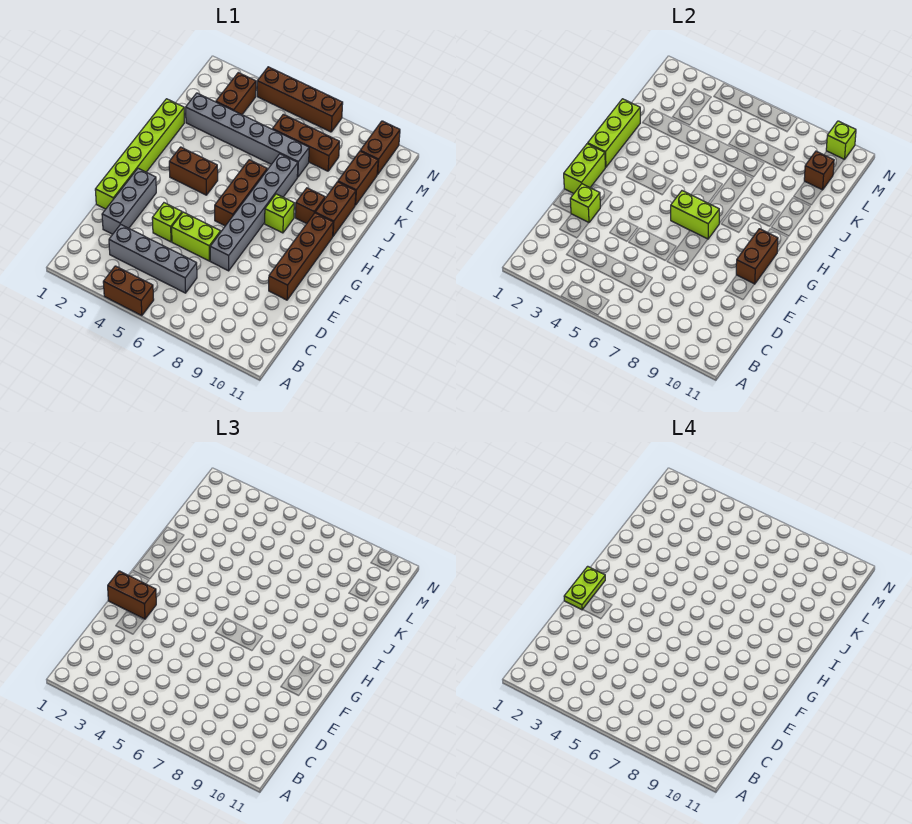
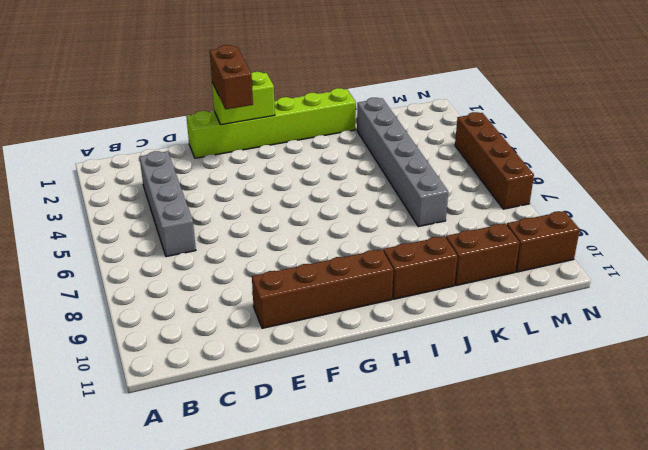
none -> brown 1x2 brick [103,266,154,316]
none -> grey 1x3 brick [102,168,156,234]
none -> lime 1x1 brick [152,203,182,242]

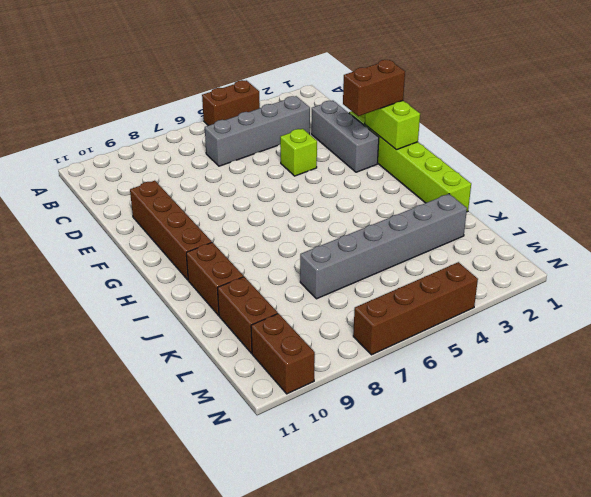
none -> lime 1x2 brick [172,212,221,261]
none -> grey 1x6 brick [210,154,298,271]
none -> brown 1x3 brick [215,160,267,226]

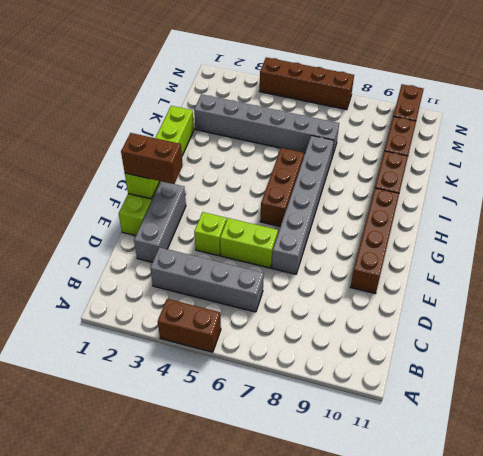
none -> brown 1x2 brick [169,147,218,195]
none -> lime 1x1 brick [265,194,294,233]
none -> brown 1x1 brick [295,188,325,224]

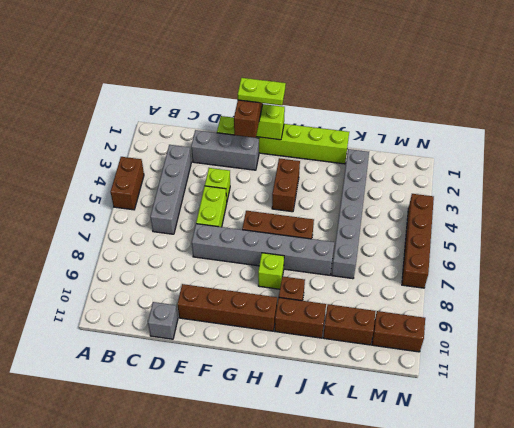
grey 1x1 brick [148,302,178,339] -> none
none -> brown 1x2 brick [216,73,256,115]
none -> brown 1x3 brick [272,114,340,171]
none -> lime 1x1 brick [570,184,600,222]

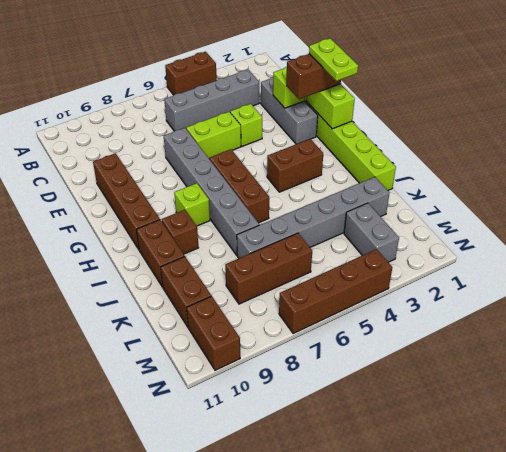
grey 1x2 brick [344,203,399,262] -> brown 1x2 brick [216,73,256,115]
none -> brown 1x2 brick [736,229,778,284]
none -> lime 1x2 brick [671,191,719,239]
none -> lime 1x3 brick [588,99,640,167]

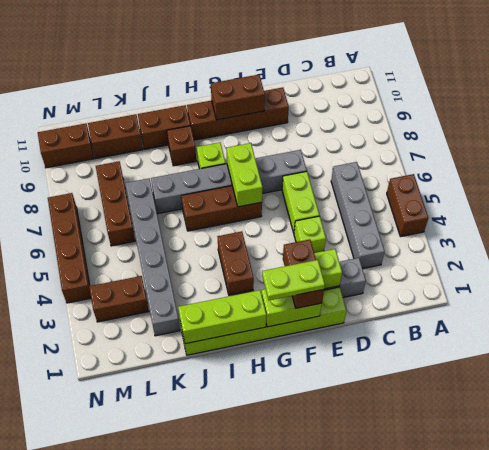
none -> brown 1x1 brick [804,151,834,190]
none -> lime 1x1 brick [826,121,856,159]

